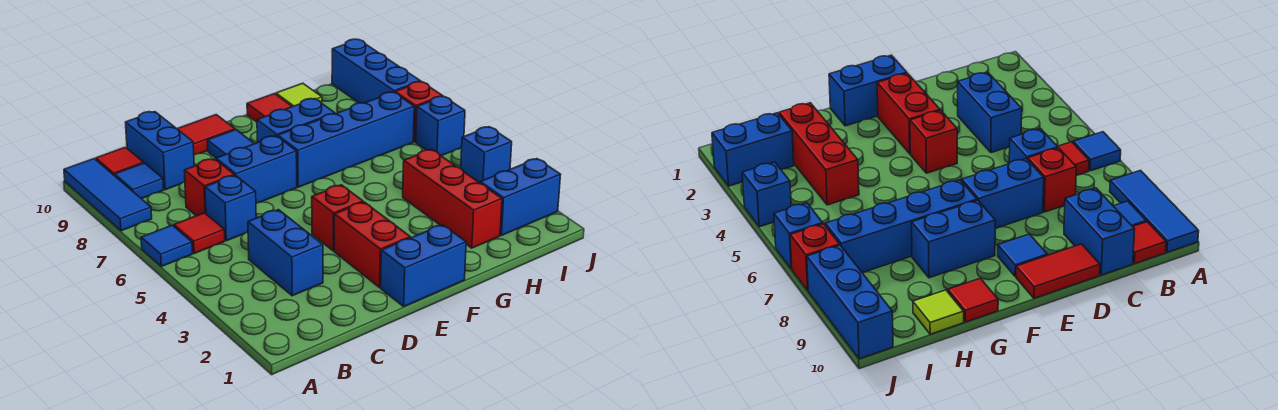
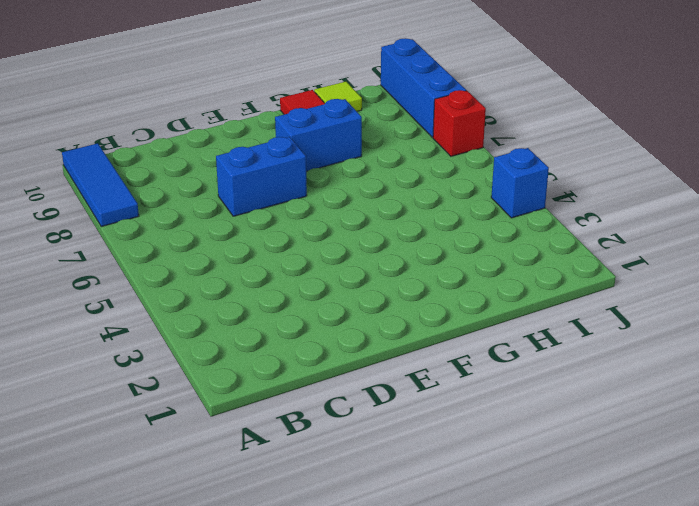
none -> blue 1x1 tile [141,225,193,266]
none -> red 1x1 tile [174,213,225,254]
none -> blue 1x1 tile [115,163,164,199]

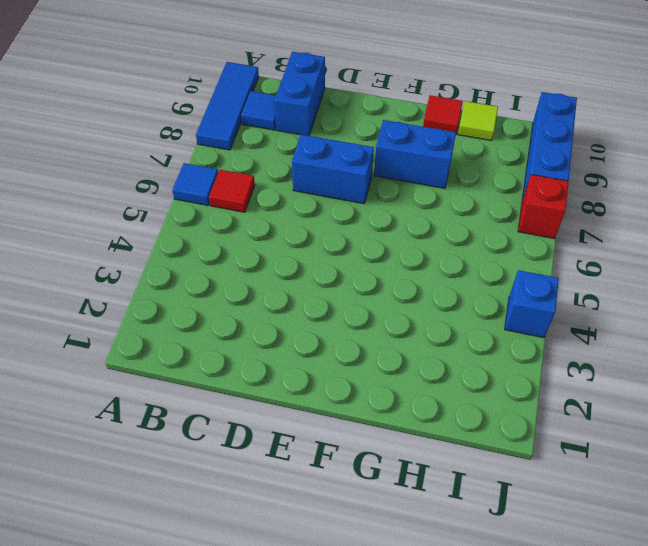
none -> red 1x1 tile [96,147,144,176]
none -> blue 1x2 brick [248,210,323,296]
none -> blue 1x1 brick [205,175,256,241]

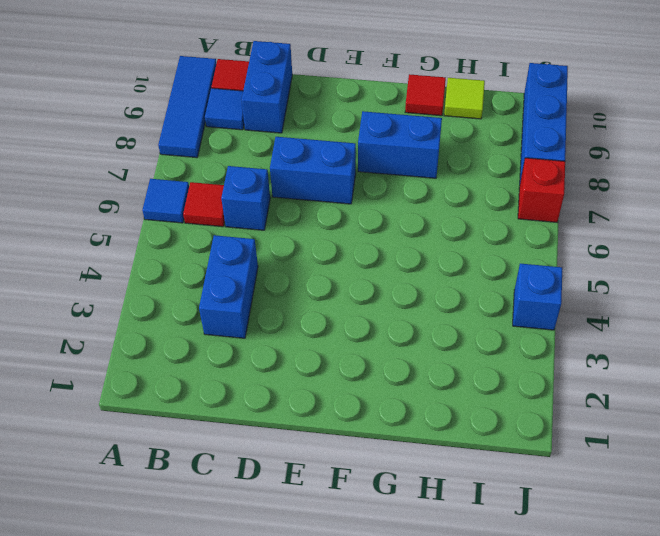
none -> red 1x1 brick [184,159,234,216]
none -> red 1x2 tile [177,115,235,155]
none -> blue 1x2 brick [381,225,466,306]

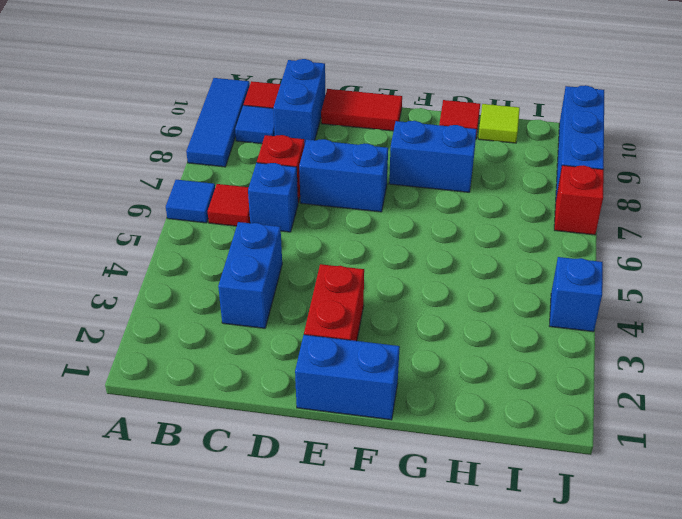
none -> red 1x1 brick [312,185,363,251]
none -> blue 1x1 tile [207,130,254,158]
none -> blue 1x4 brick [278,92,414,187]

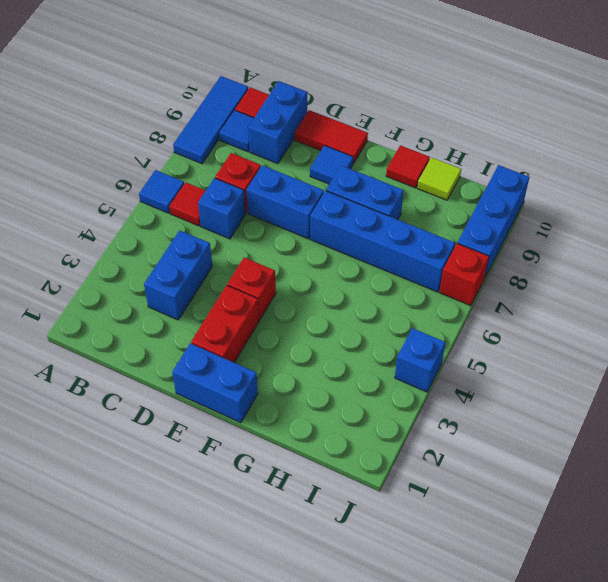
none -> red 1x3 brick [403,149,502,248]
none -> blue 1x2 brick [480,159,561,235]
none -> blue 1x1 brick [416,96,465,156]

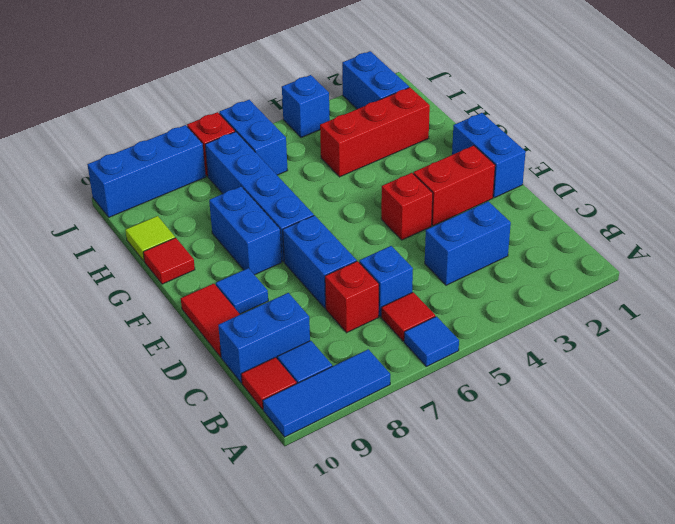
blue 1x2 brick [219,100,288,175] -> blue 1x1 brick [416,96,465,156]

